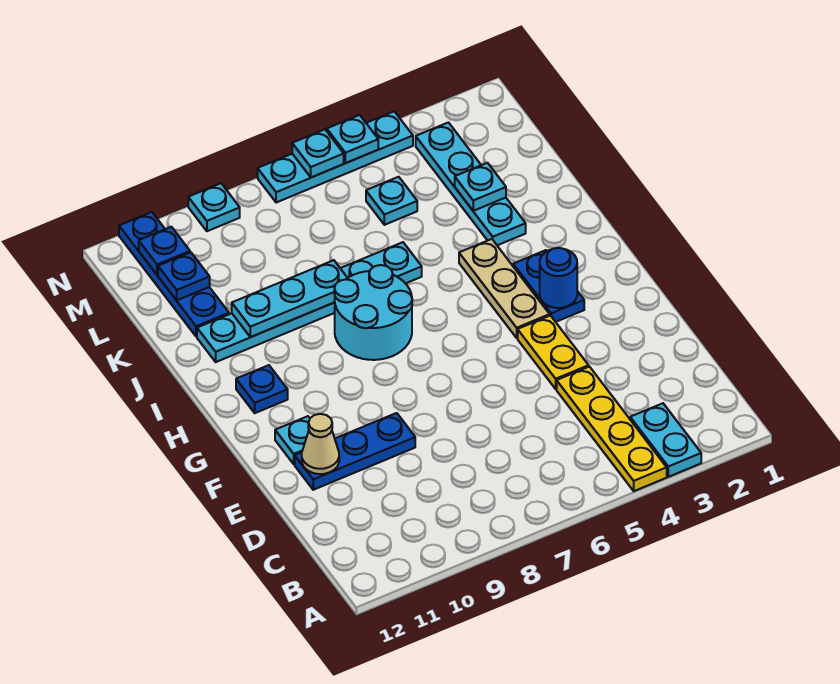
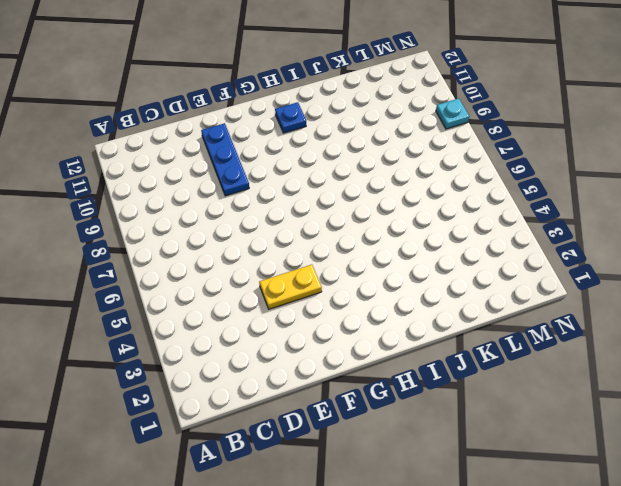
none -> cyan 1x2 plate [630,403,701,477]
none -> yellow 1x4 plate [557,367,667,491]
none -> cyan 1x1 plate [275,416,310,464]

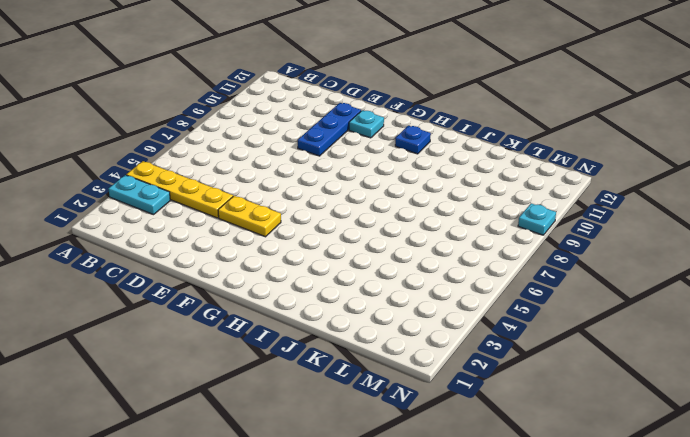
none -> blue 1x2 plate [513,250,584,322]
none -> tan 1x3 plate [459,239,550,338]
none -> cyan 2x2 round brick [334,265,412,360]

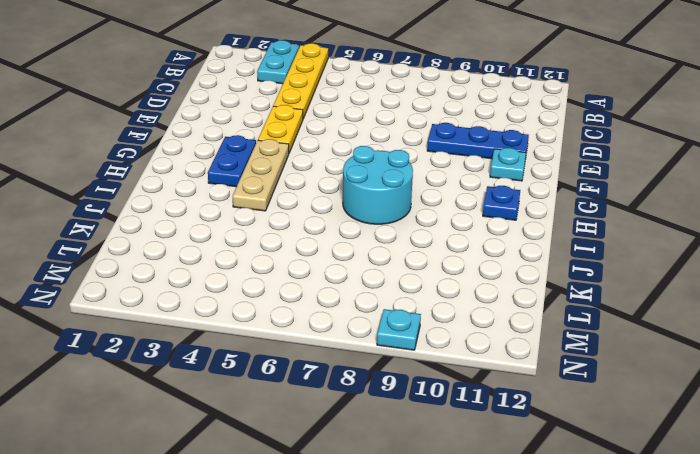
none -> cyan 1x4 plate [416,123,526,245]
none -> cyan 1x6 plate [197,242,422,362]
none -> blue 1x4 plate [119,212,229,337]

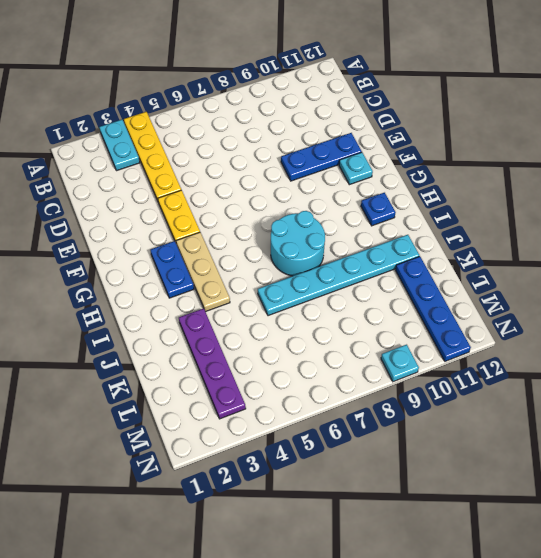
purple 1x4 plate [179,308,246,419] -> cyan 1x4 plate [416,123,526,245]
none -> cyan 1x1 plate [366,177,417,225]
none -> cyan 1x4 plate [258,111,413,203]
none -> tan 1x1 cone [302,414,339,474]

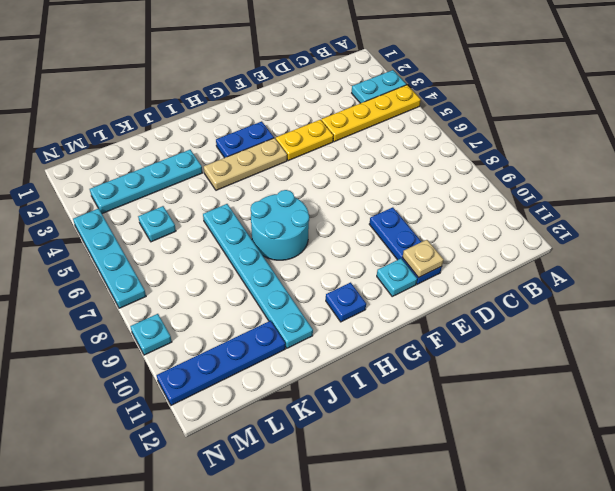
tan 1x1 plate [402,240,444,278] -> tan 1x1 cone [302,414,339,474]
none -> blue 1x1 round brick [540,248,577,308]
none -> cyan 1x3 plate [232,260,347,337]
none -> cyan 1x1 plate [455,163,506,211]

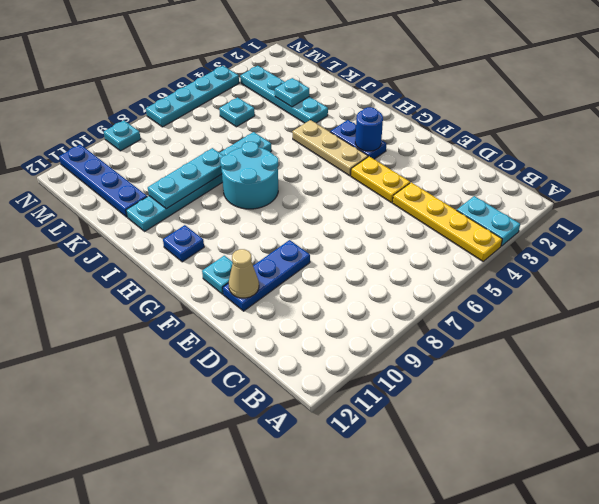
none -> blue 1x1 plate [158,252,210,300]
none -> blue 1x1 plate [139,227,190,275]
none -> cyan 1x1 plate [327,115,378,163]

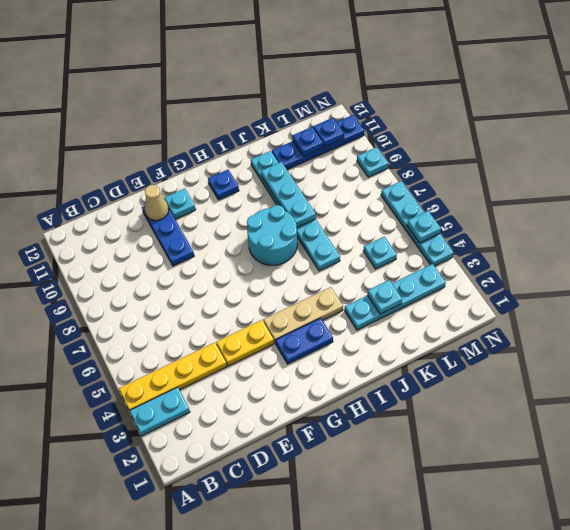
none -> blue 1x1 round brick [540,248,577,308]
none -> cyan 1x1 plate [292,129,344,177]

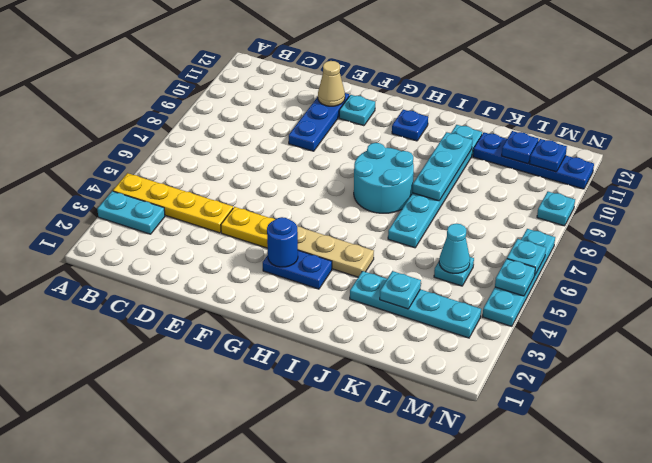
cyan 1x1 cone [439,224,470,273] -> none

